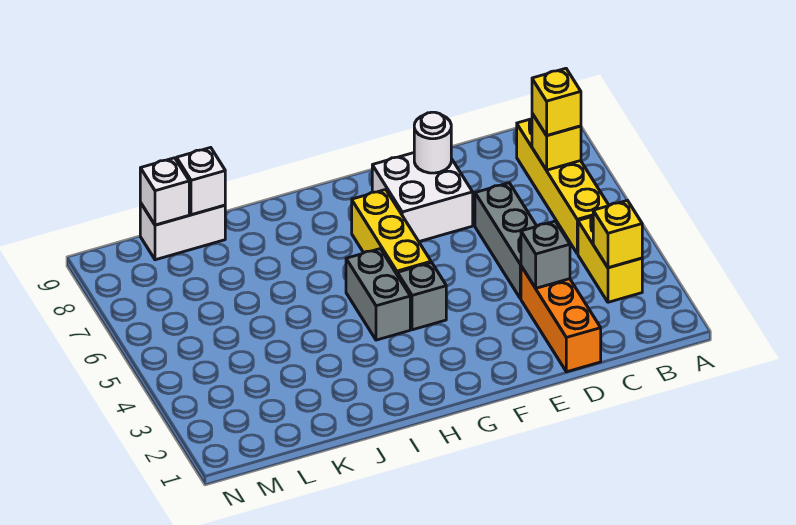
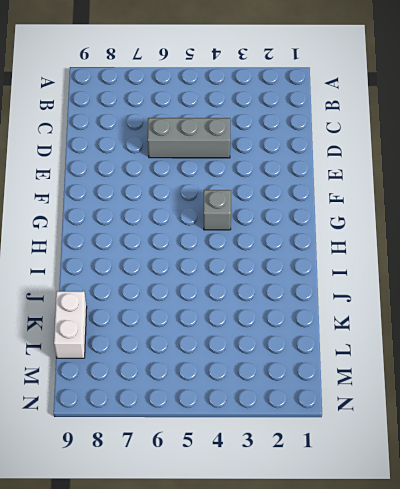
none -> yellow 1x2 brick [578,216,642,302]
none -> yellow 1x4 brick [517,119,609,254]
none -> orange 1x3 brick [521,266,601,372]

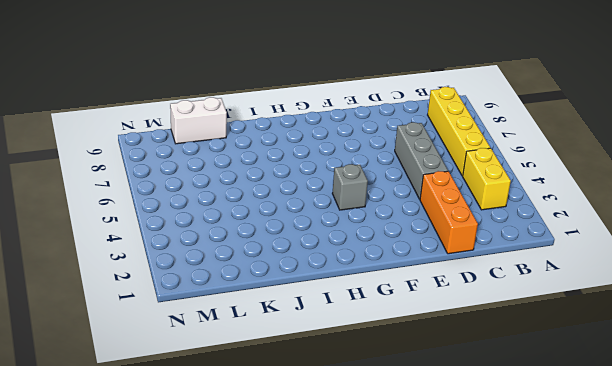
none -> white 2x2 brick [372,153,473,242]
none -> yellow 1x3 brick [352,190,431,275]
none -> grey 1x2 brick [346,249,410,340]

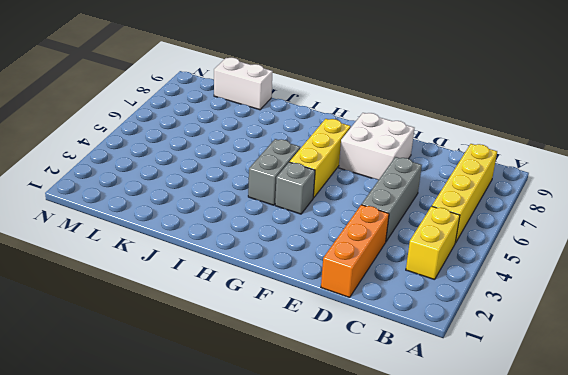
none -> yellow 1x1 brick [593,200,642,268]
none -> yellow 1x1 brick [532,114,581,170]
none -> grey 1x1 brick [521,221,570,288]

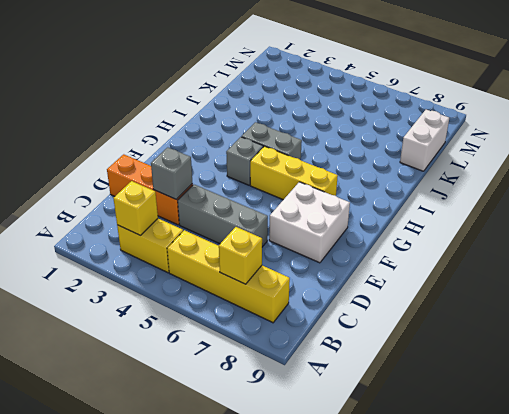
none -> white 1x1 round brick [414,112,451,173]
none -> white 1x1 brick [177,148,225,215]
none -> white 1x1 brick [140,158,189,225]

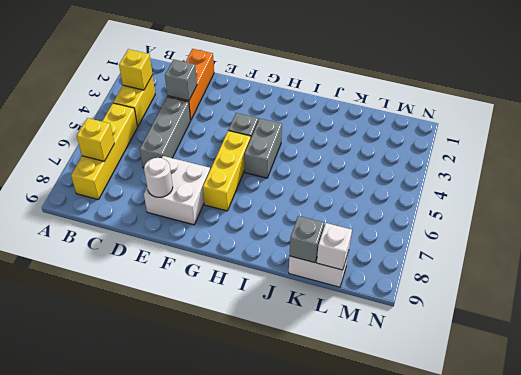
grey 1x1 brick [289,216,324,263] -> white 1x1 brick [177,148,225,215]
none -> yellow 1x1 brick [532,68,581,135]

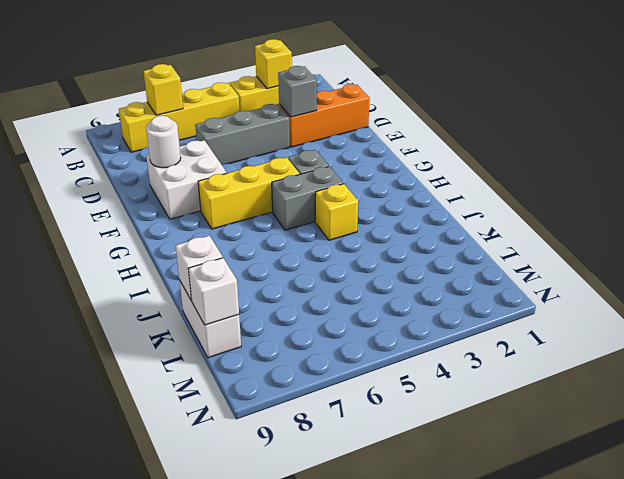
yellow 1x1 brick [315,184,358,240] -> yellow 1x1 brick moved to [532,68,581,135]

